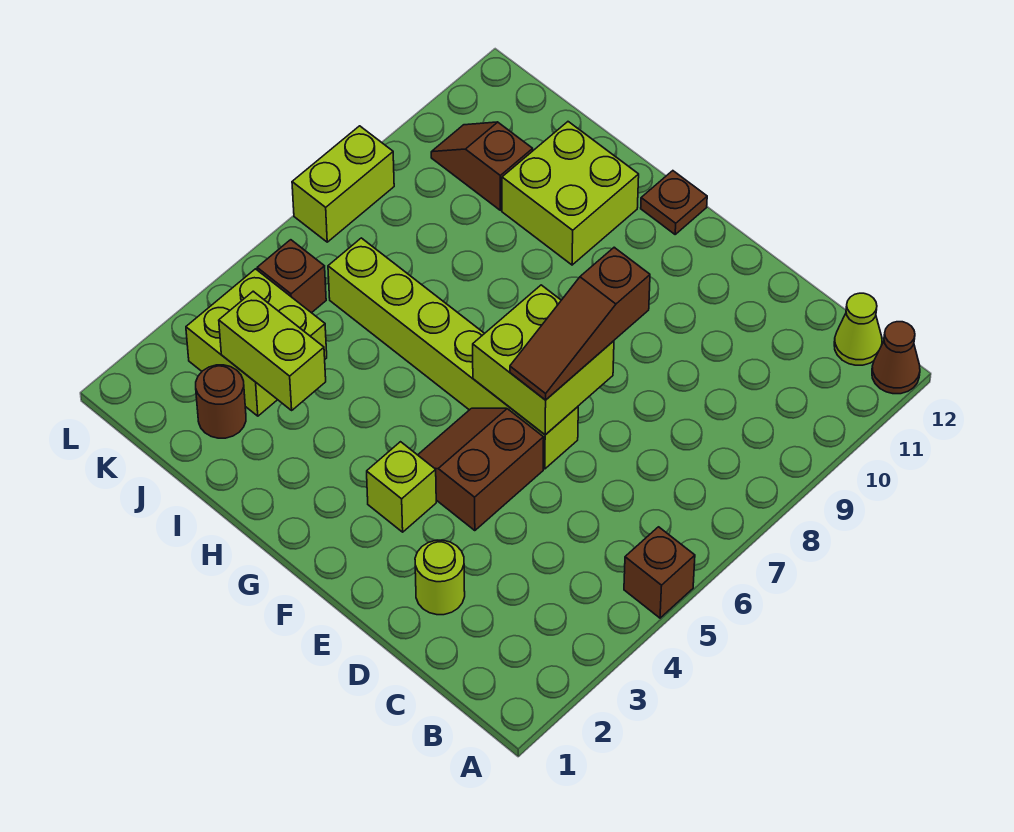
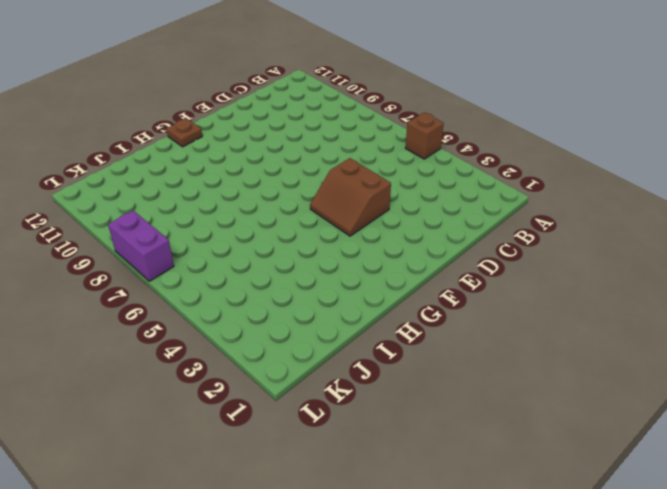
purple 1x2 brick [108,211,174,281] -> lime 1x2 brick [292,126,394,242]
none -> brown 1x1 cone [872,322,920,394]
none -> lime 1x1 cone [834,293,882,365]
none -> lime 1x1 round brick [415,540,465,615]

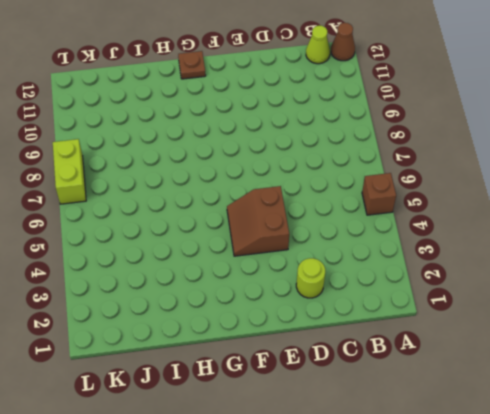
none -> lime 1x6 brick [328,238,578,469]
none -> lime 1x1 brick [367,442,436,532]
none -> lime 2x2 brick [502,122,639,265]

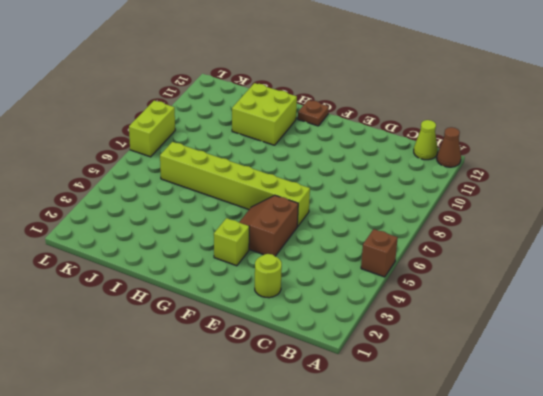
none -> brown 1x1 round brick [196,365,246,438]
none -> lime 2x2 brick [186,269,327,416]
none -> brown 1x2 slope [431,122,533,210]

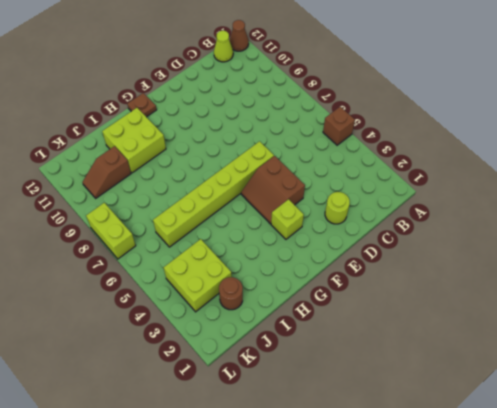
none -> brown 1x1 brick [257,240,326,313]
none -> lime 2x2 brick [473,285,614,435]
none -> lime 1x2 brick [219,291,326,410]

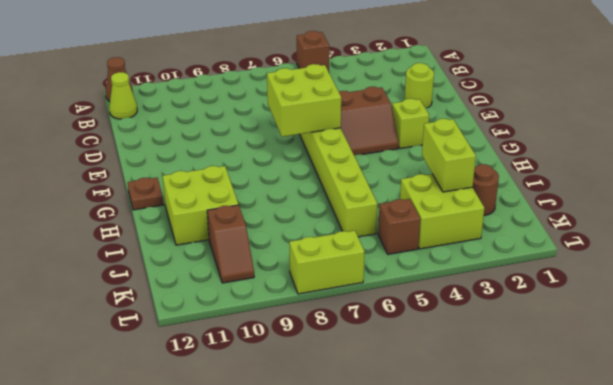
none -> brown 1x3 slope [510,247,650,400]

